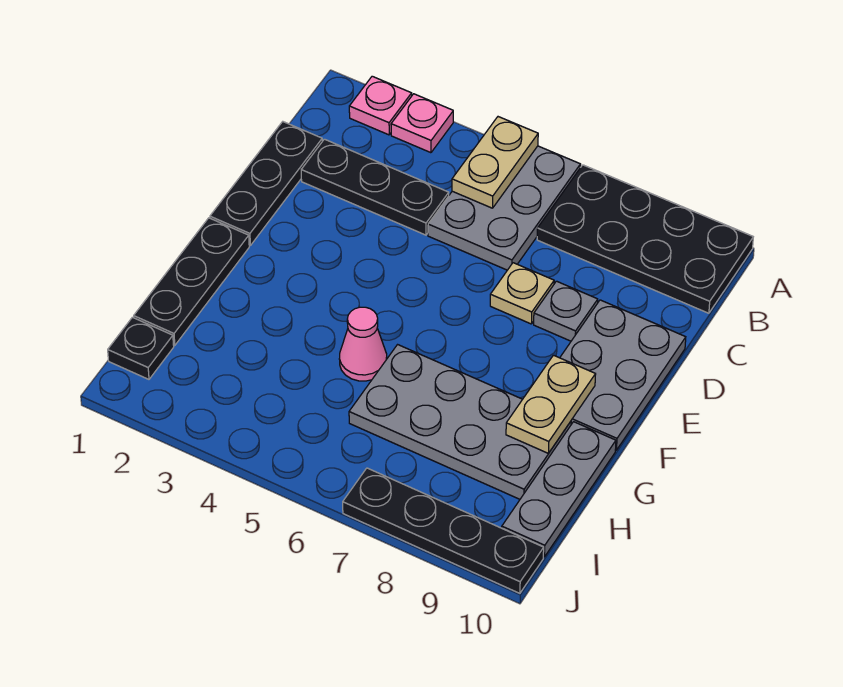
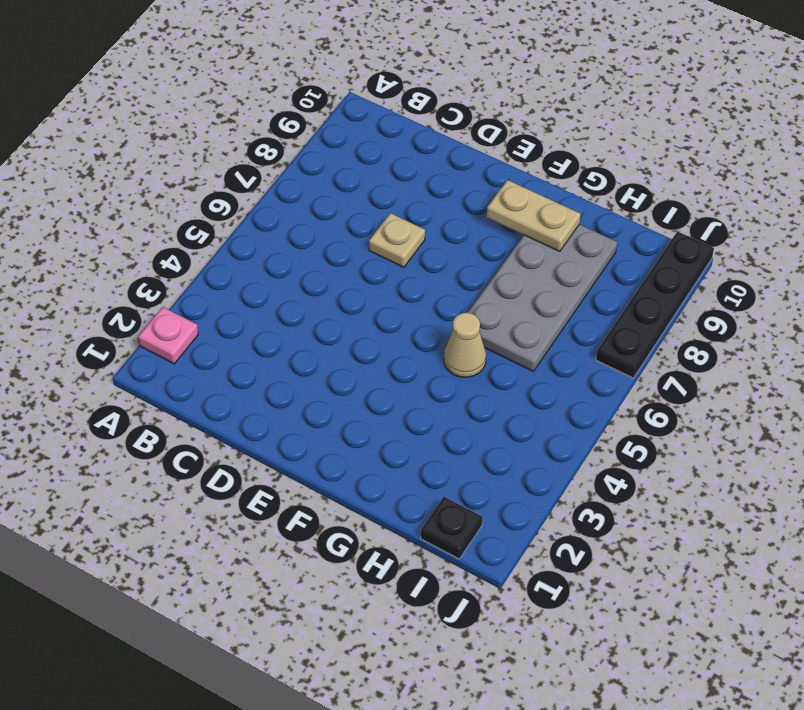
tan 1x1 cone [444,313,486,377] -> pink 1x1 cone [339,307,387,381]
none -> pink 1x1 plate [391,94,453,153]
none -> grey 2x3 plate [428,146,581,270]
none -> black 2x4 plate [537,165,753,313]

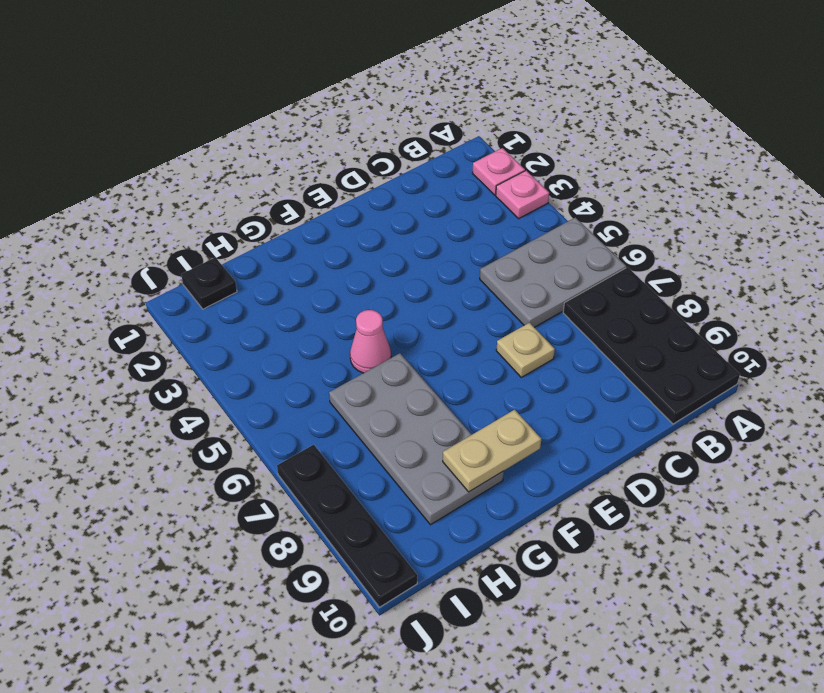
none -> black 1x3 plate [210,122,322,245]
none -> black 1x3 plate [301,139,449,235]
none -> grey 1x1 plate [534,281,598,341]

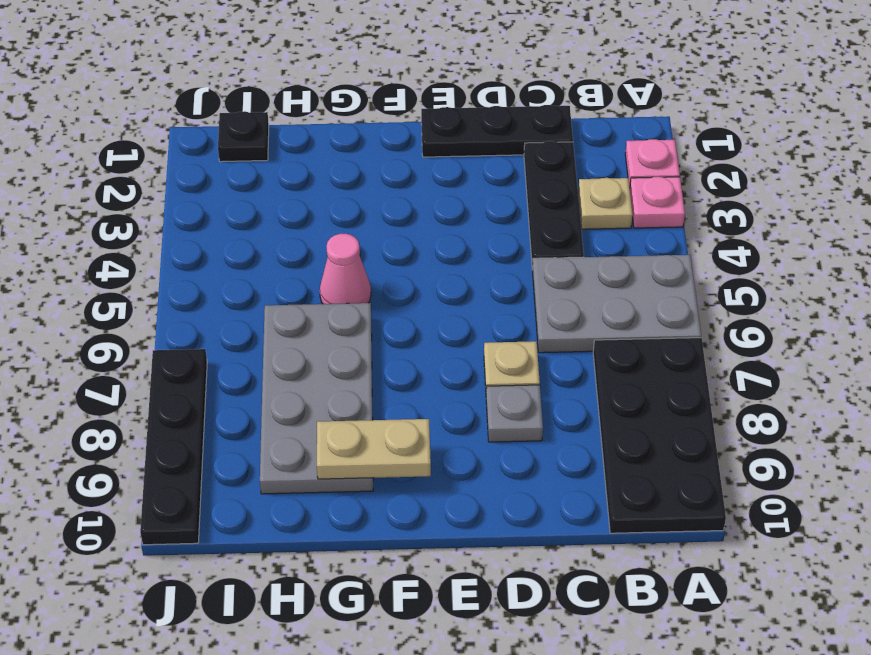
tan 1x1 plate [578,178,633,229] -> none
none -> grey 2x3 plate [560,300,686,450]
none -> black 1x3 plate [134,218,249,346]
none -> grey 1x3 plate [502,422,616,557]

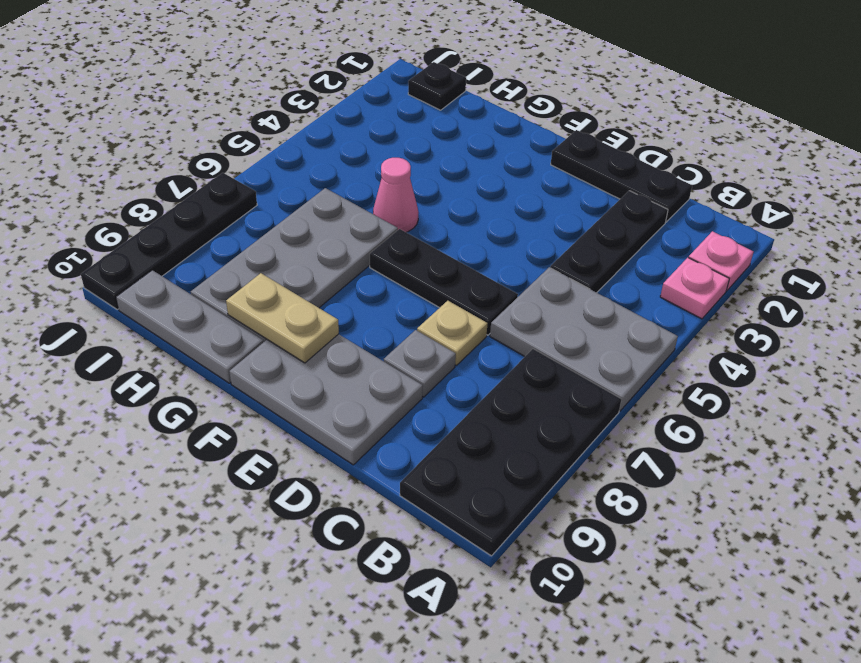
black 1x3 plate [370,229,518,335] -> black 1x3 plate moved to [134,218,249,346]
none -> tan 1x2 plate [452,117,538,208]

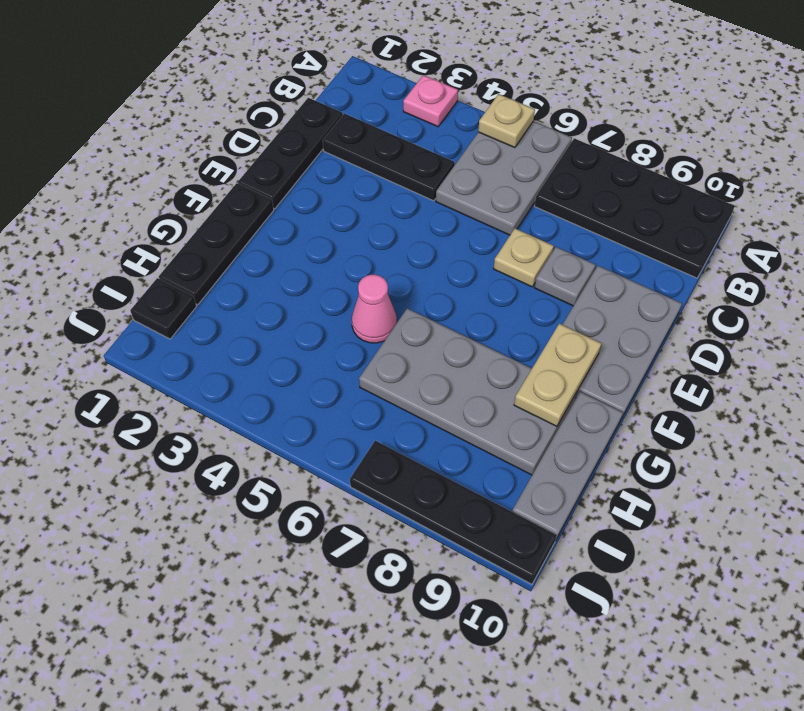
tan 1x1 plate [478,94,535,148] -> tan 1x2 plate [452,117,538,208]
none -> pink 1x1 plate [349,76,412,135]

